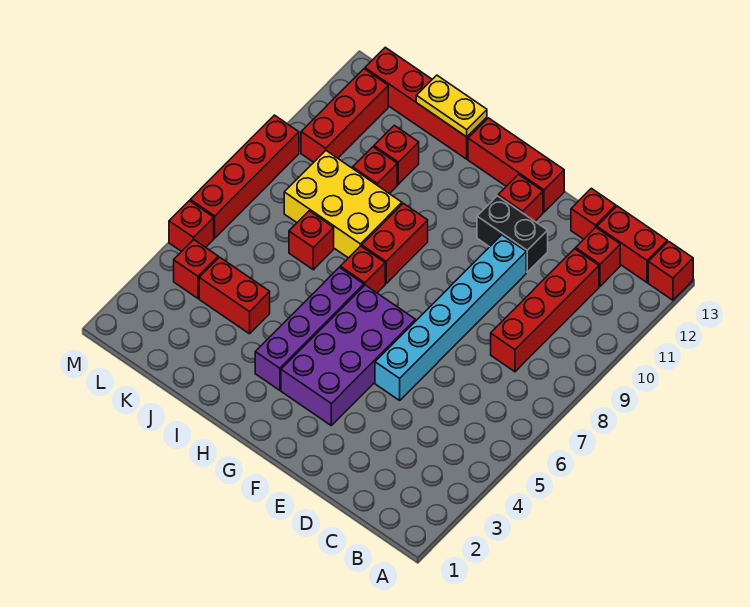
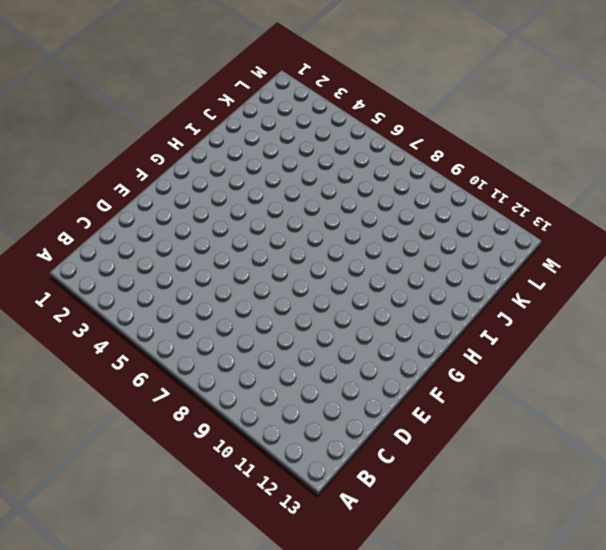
none -> red 1x1 brick [648,241,693,300]
none -> red 1x2 brick [597,206,667,283]
none -> red 1x4 brick [491,249,599,372]

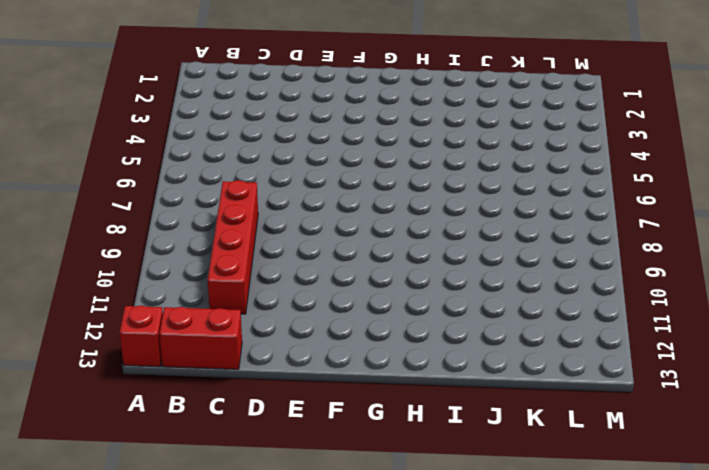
none -> red 1x1 brick [576,228,620,286]
none -> red 1x1 brick [571,188,616,239]
none -> cyan 1x6 brick [375,235,526,400]

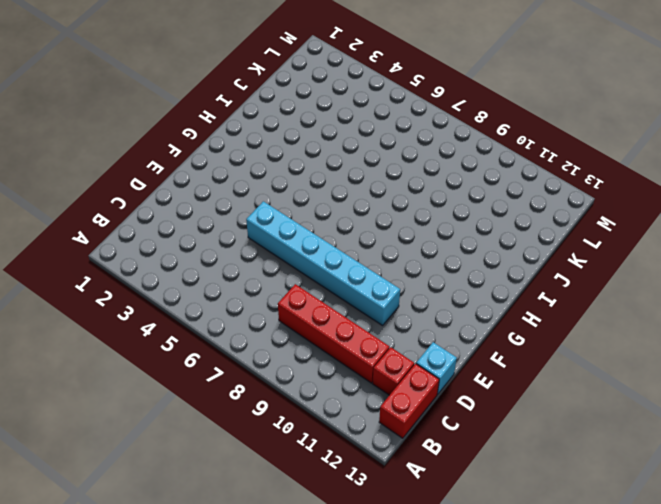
cyan 1x1 brick [416,342,457,394] -> red 1x1 brick [571,188,616,239]
none -> red 1x1 brick [648,241,693,300]
none -> black 1x2 brick [477,196,548,272]
none -> purple 2x4 brick [281,285,415,425]

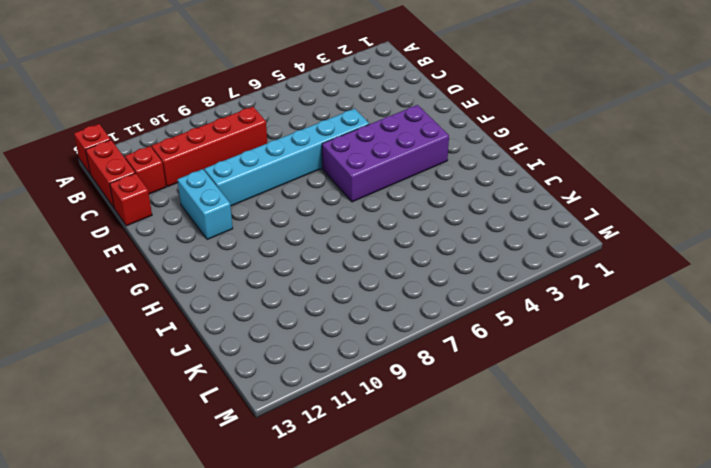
cyan 1x2 brick [178,169,233,239] -> black 1x2 brick [477,196,548,272]
none -> red 1x1 brick [498,175,543,221]
none -> red 1x3 brick [468,118,564,212]
none -> purple 1x4 brick [255,267,364,390]

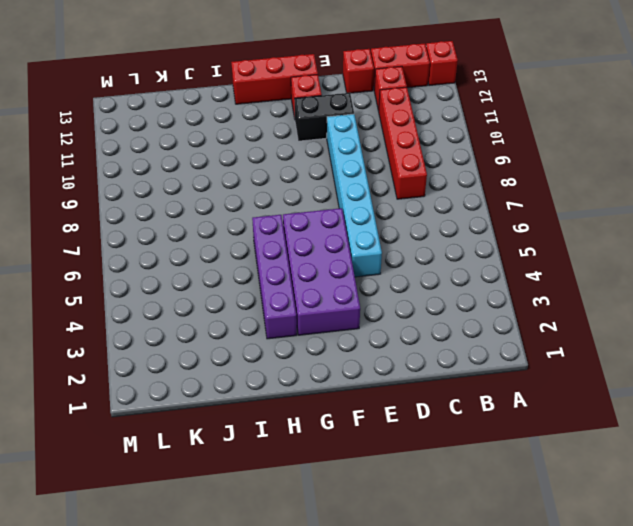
none -> red 1x1 brick [340,246,385,293]
none -> red 1x2 brick [362,203,428,283]
none -> yellow 2x3 brick [284,151,402,258]

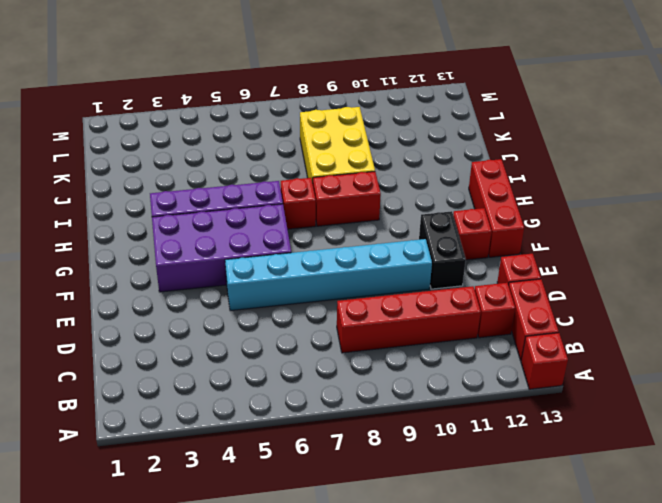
none -> red 1x4 brick [365,47,487,159]
none -> red 1x2 brick [199,257,270,334]
none -> red 1x1 brick [289,211,334,270]

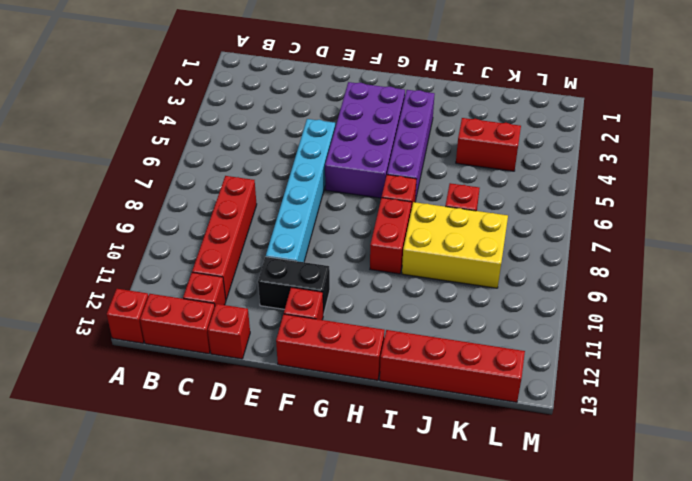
none -> red 1x1 brick [353,147,397,194]
none -> red 1x1 brick [374,125,419,184]
none -> red 1x1 brick [174,240,218,298]

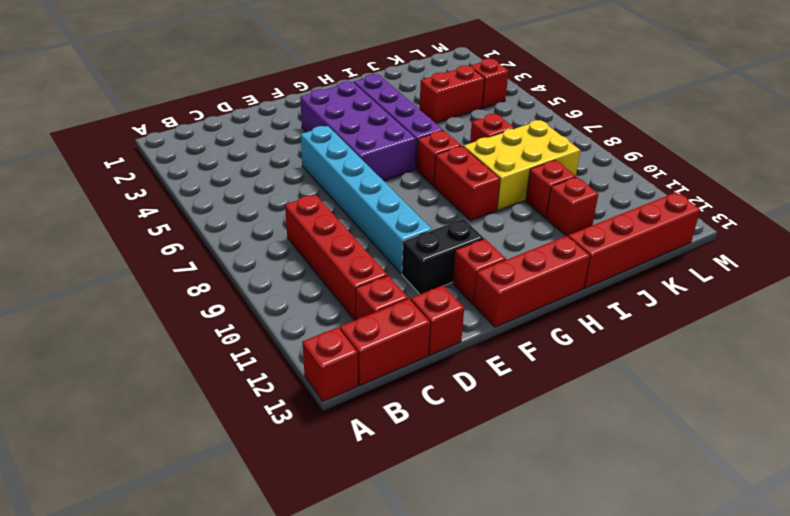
none -> red 1x3 brick [301,69,388,162]
none -> red 1x1 brick [169,201,214,252]
none -> red 1x4 brick [190,115,299,238]

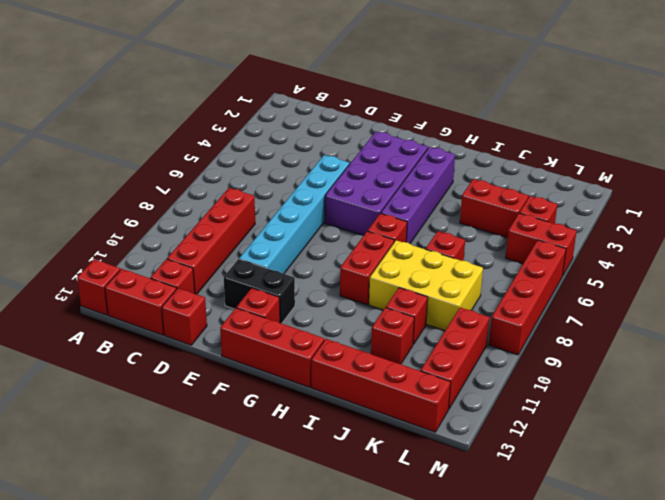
red 1x2 brick [506,213,577,275] -> red 1x1 brick [169,201,214,252]
none -> yellow 1x2 plate [416,75,487,137]

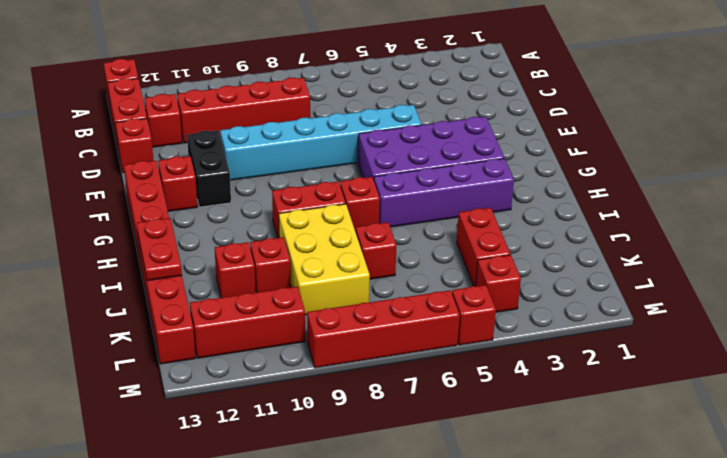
red 1x2 plate [137,218,182,281] -> yellow 1x2 plate [416,75,487,137]

